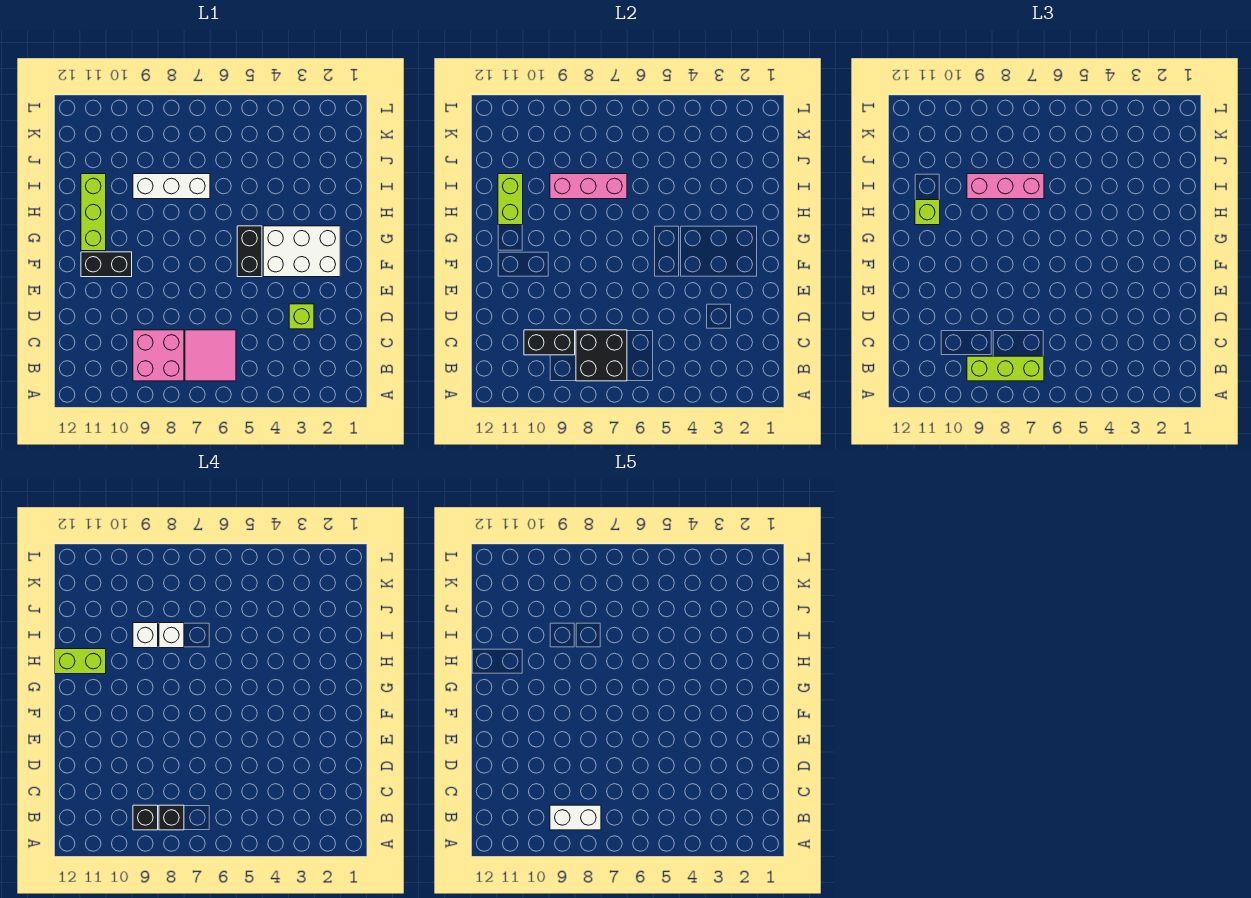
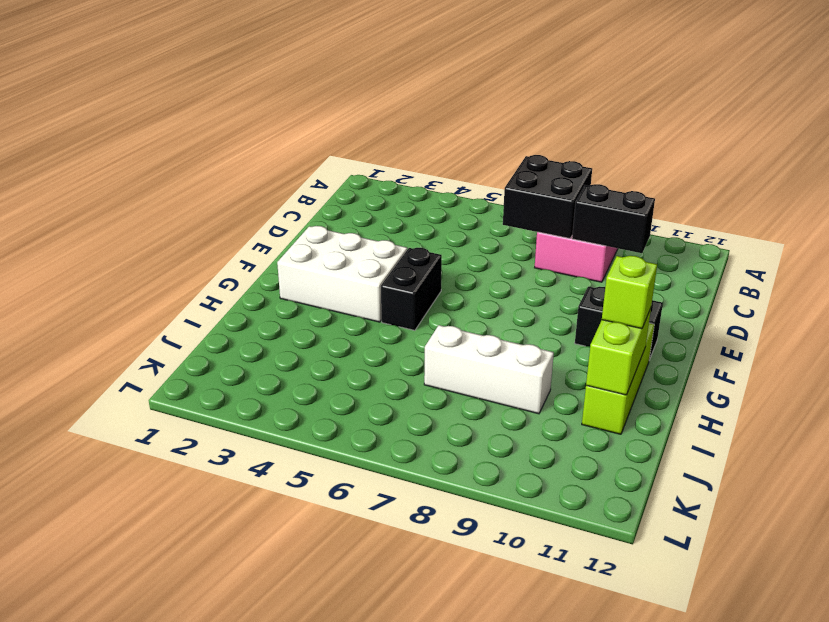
none -> pink 2x2 tile [185,330,236,381]
none -> lime 1x1 brick [289,304,314,329]
none -> pink 1x3 brick [550,174,627,199]

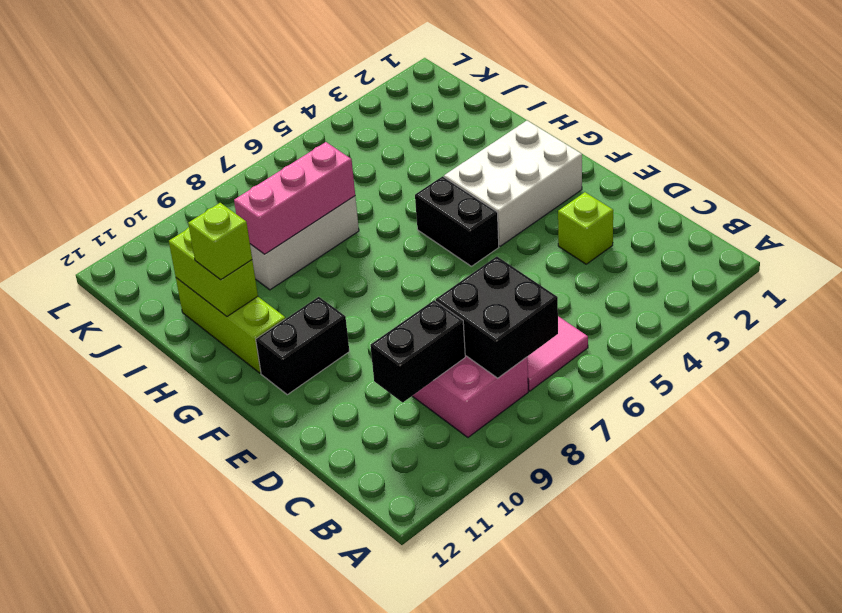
none -> lime 1x3 brick [967,356,1044,381]
none -> pink 1x3 brick [967,174,1044,199]
none -> black 1x1 brick [159,805,184,830]

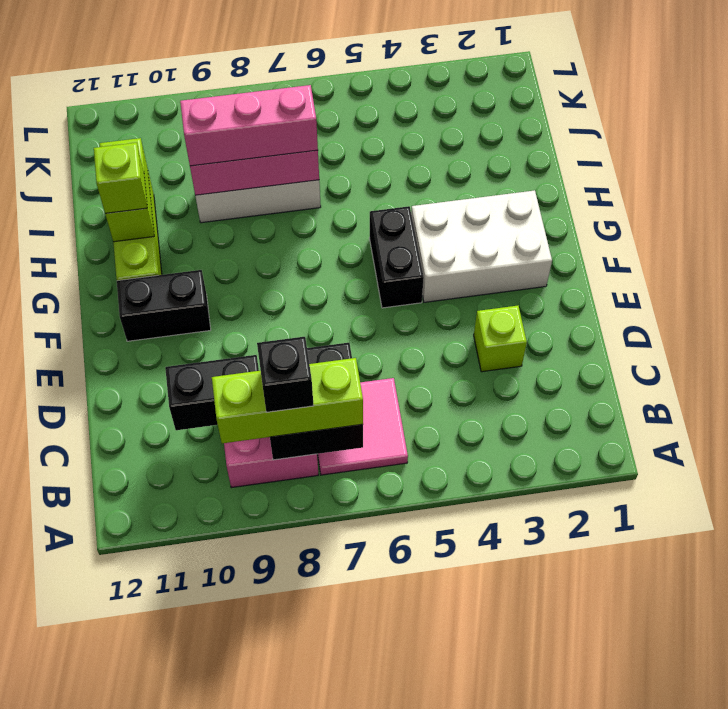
none -> black 1x1 brick [133,805,158,830]
none -> lime 1x2 brick [55,649,106,674]
none -> white 1x1 brick [159,623,184,648]

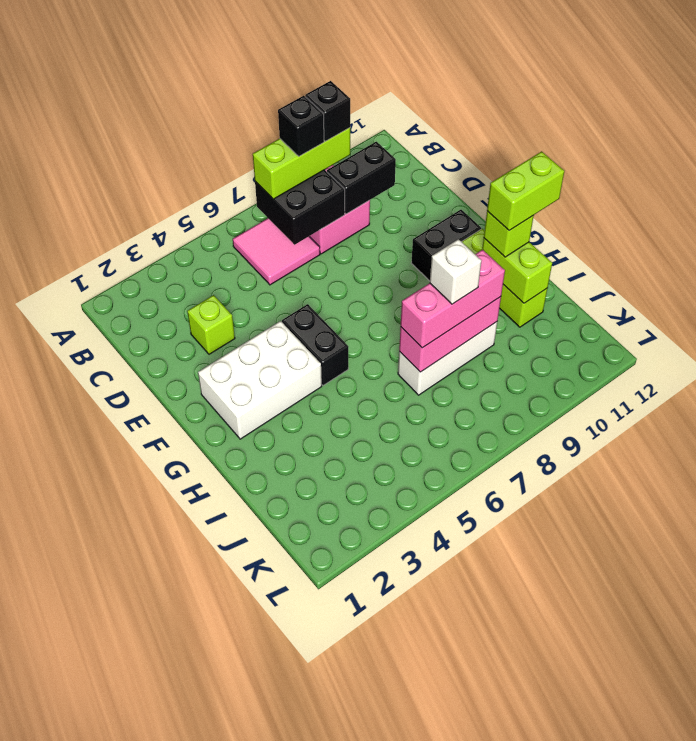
none -> white 1x1 brick [133,623,158,648]
none -> white 1x2 brick [550,805,601,830]

